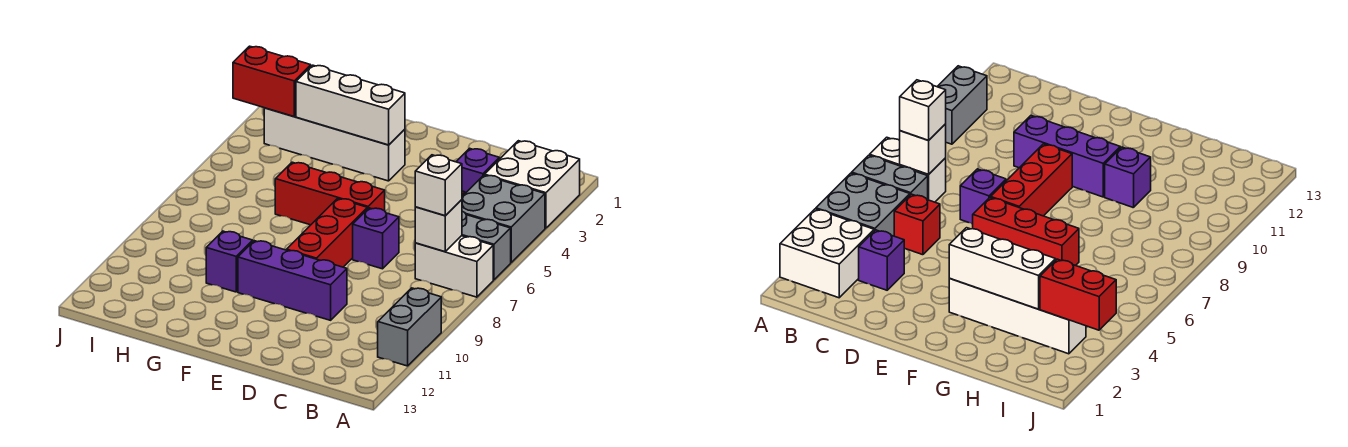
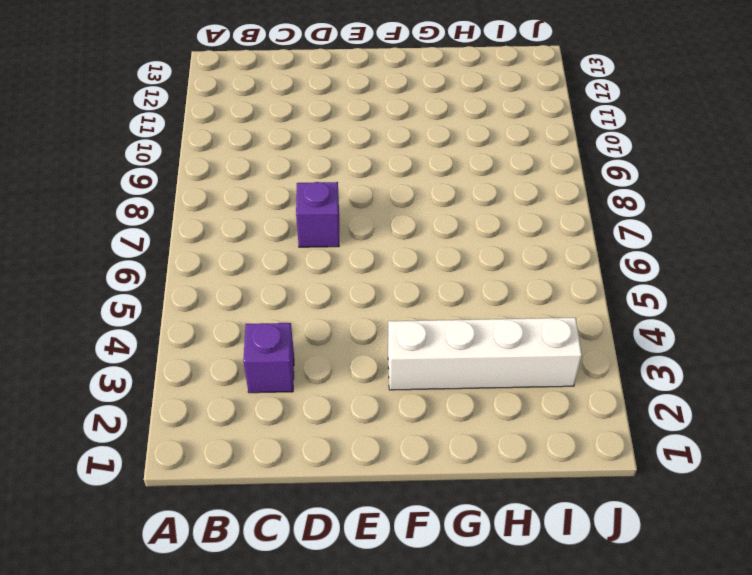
none -> white 2x2 brick [485,141,580,228]
none -> grey 2x2 brick [462,175,545,262]
none -> grey 1x2 brick [462,211,511,280]

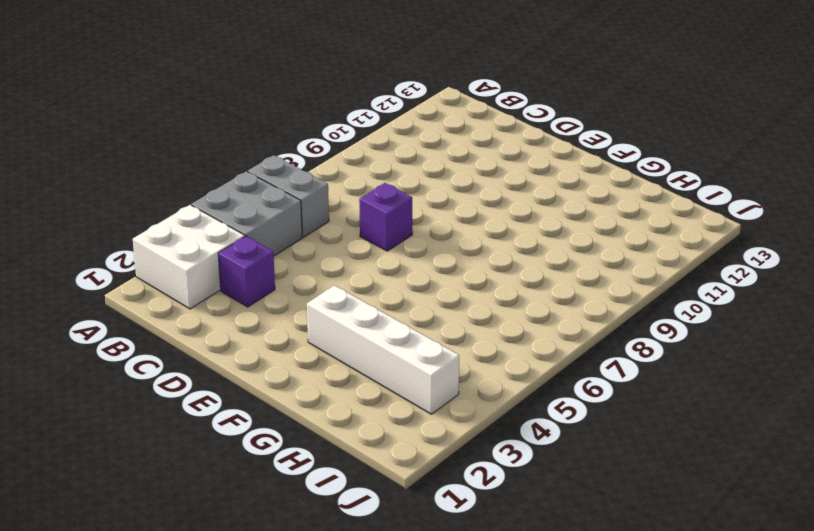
none -> white 1x2 brick [415,236,493,297]
none -> grey 1x2 brick [378,288,441,366]
none -> red 1x1 brick [894,194,940,255]

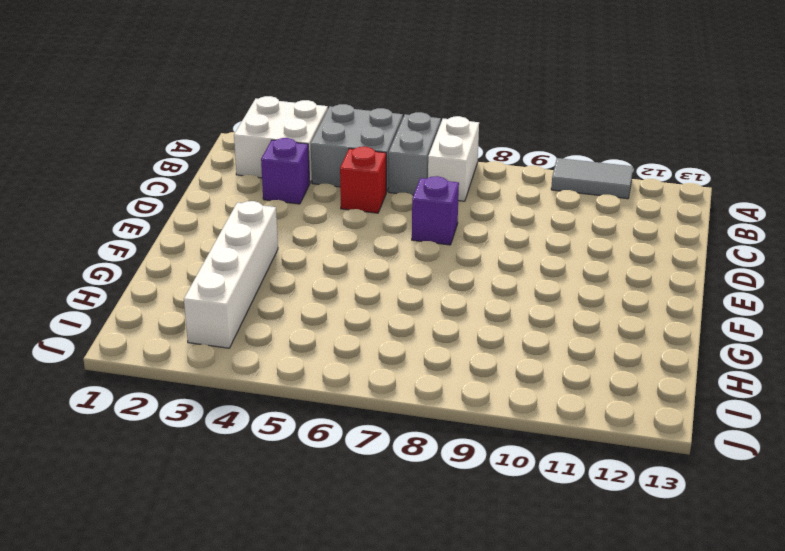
grey 1x2 tile [551,158,633,199] -> grey 1x2 brick [378,288,441,366]
none -> purple 1x3 brick [238,241,347,320]
none -> red 1x3 brick [275,162,385,225]
none -> red 1x3 brick [287,198,367,267]

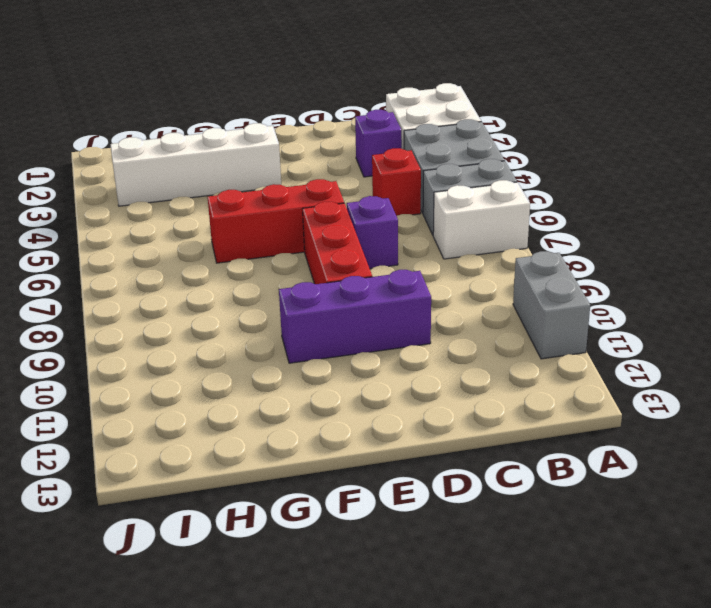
none -> purple 1x1 brick [206,231,253,292]
none -> white 1x1 brick [415,200,462,252]
none -> white 1x3 brick [296,65,405,145]

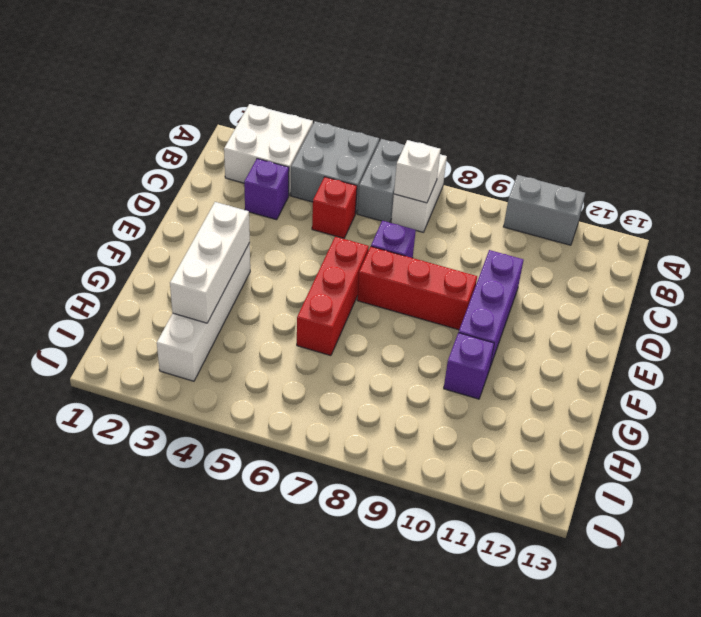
none -> red 1x2 brick [233,46,311,117]
none -> white 1x1 brick [415,155,462,216]

